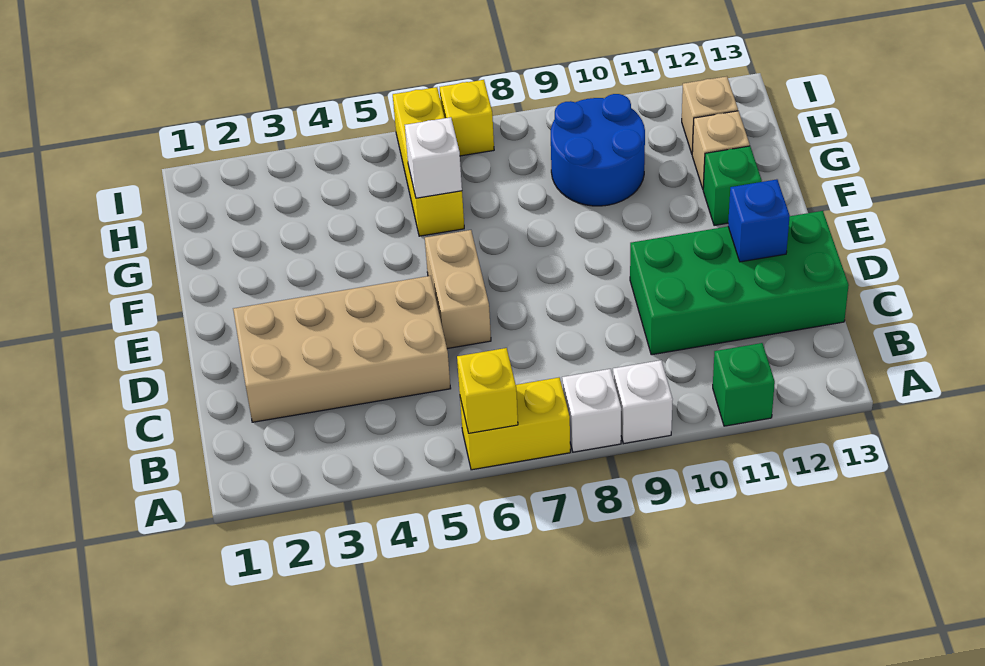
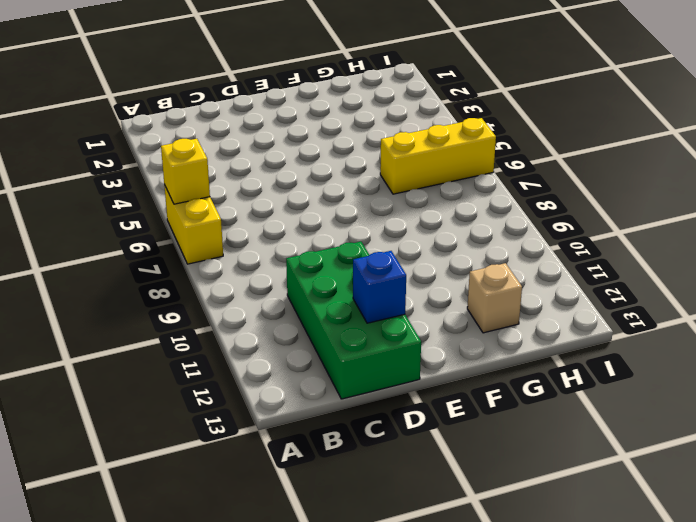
none -> white 1x1 brick [562,369,621,452]
none -> white 1x1 brick [613,360,673,443]
none -> green 1x1 brick [713,343,775,426]

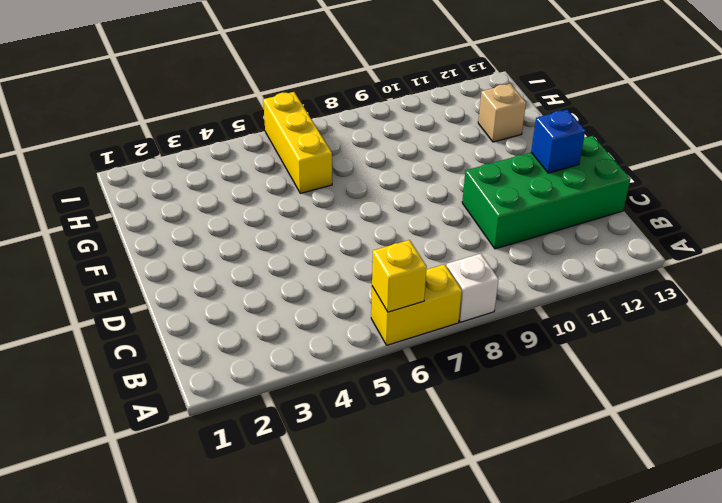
none -> white 1x1 brick [613,360,673,443]
none -> green 1x1 brick [713,343,775,426]
none -> tan 2x4 brick [233,276,451,422]

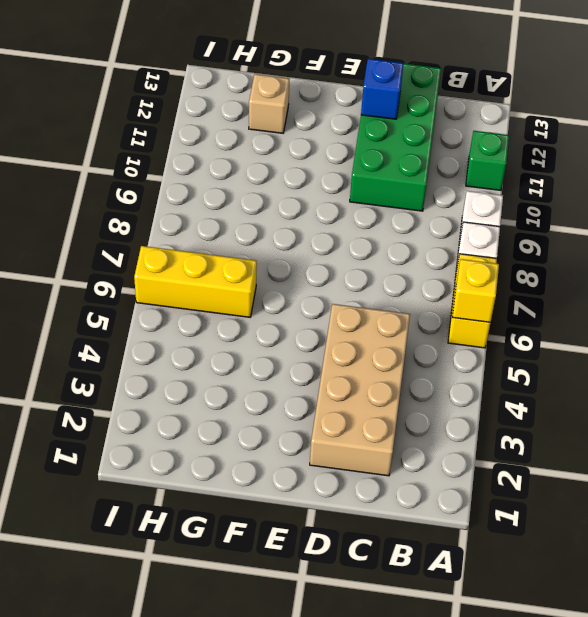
none -> tan 1x2 brick [425,230,491,349]
none -> green 1x1 brick [703,146,762,226]
none -> blue 2x2 round brick [551,94,645,206]

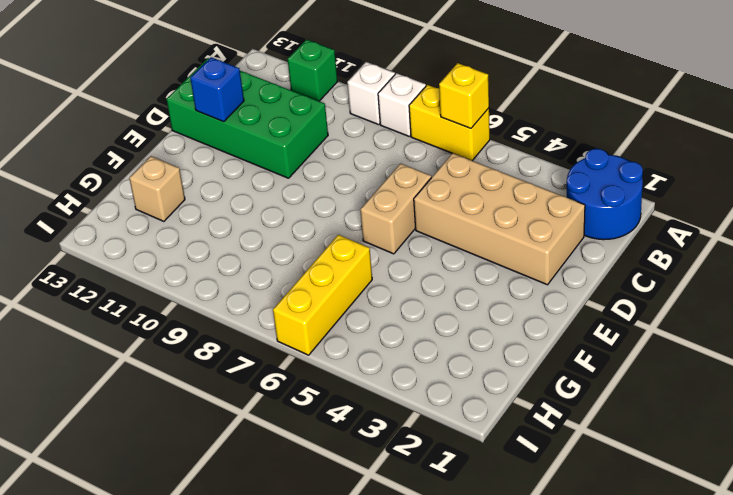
blue 2x2 round brick [567,149,643,240] -> blue 2x2 round brick moved to [551,94,645,206]
none -> green 1x1 brick [703,146,762,226]
none -> tan 1x1 brick [682,76,738,154]
none -> yellow 1x1 brick [440,80,494,156]

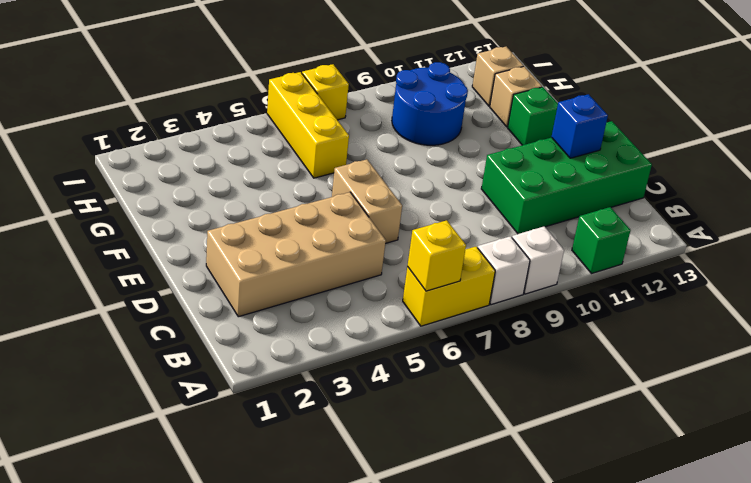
none -> white 1x1 brick [405,117,462,198]

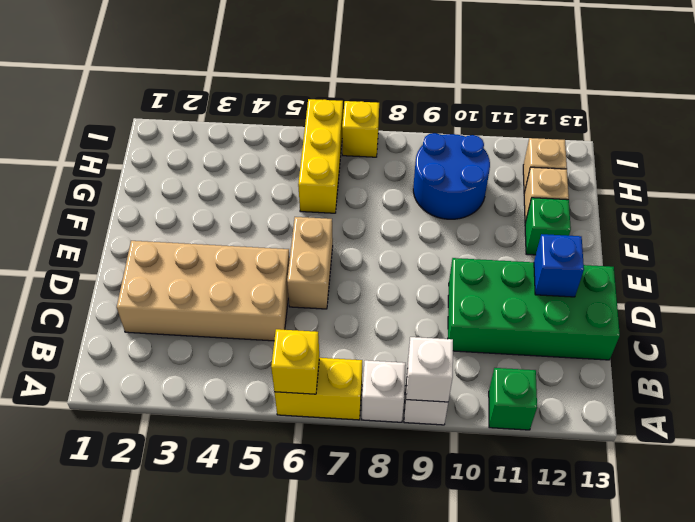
white 1x1 brick [406,337,453,402] -> white 1x1 brick moved to [405,117,462,198]

